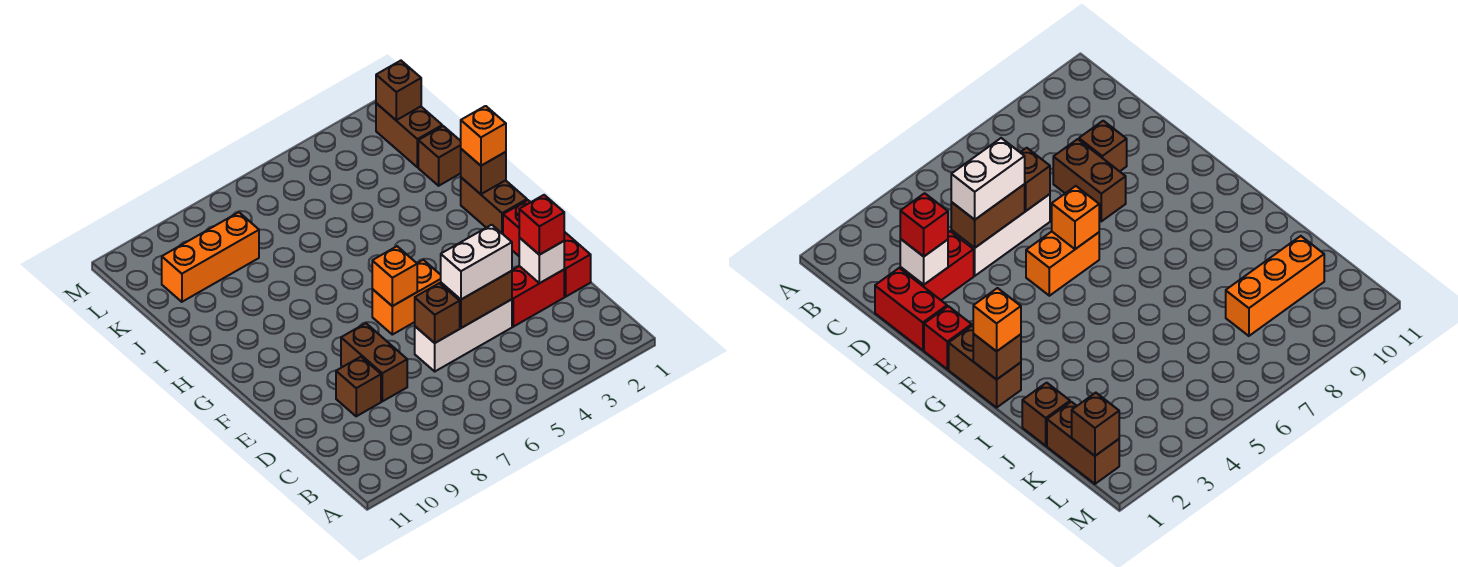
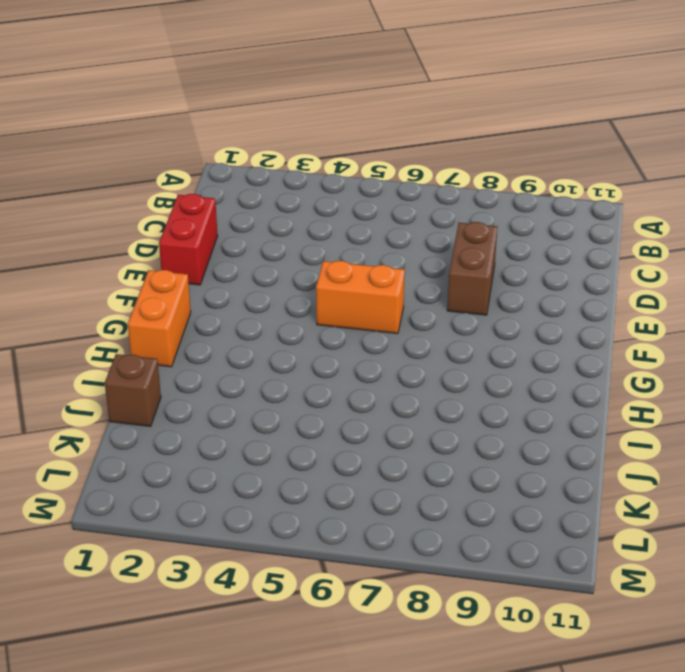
orange 1x2 brick [128,270,191,367] -> brown 1x2 brick [461,178,527,234]
none -> red 1x2 brick [512,266,564,327]
none -> white 1x3 brick [415,299,512,371]
none -> brown 1x1 brick [336,357,381,416]

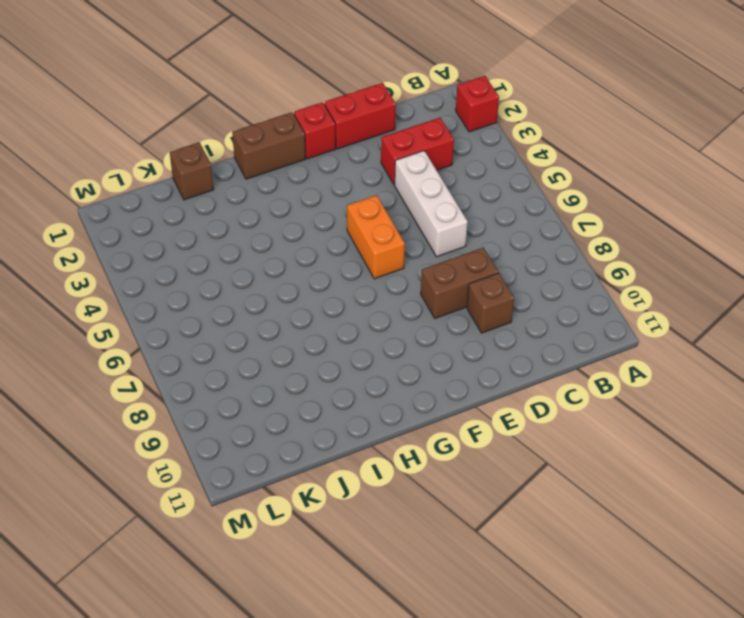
red 1x1 brick [456,76,499,132] -> red 1x1 brick moved to [519,195,564,255]
red 1x2 brick [381,118,454,185] -> red 1x2 brick turned to [512,266,564,327]
none -> brown 1x2 brick [376,103,442,167]
none -> orange 1x3 brick [162,212,259,302]
none -> white 1x1 brick [519,238,564,283]

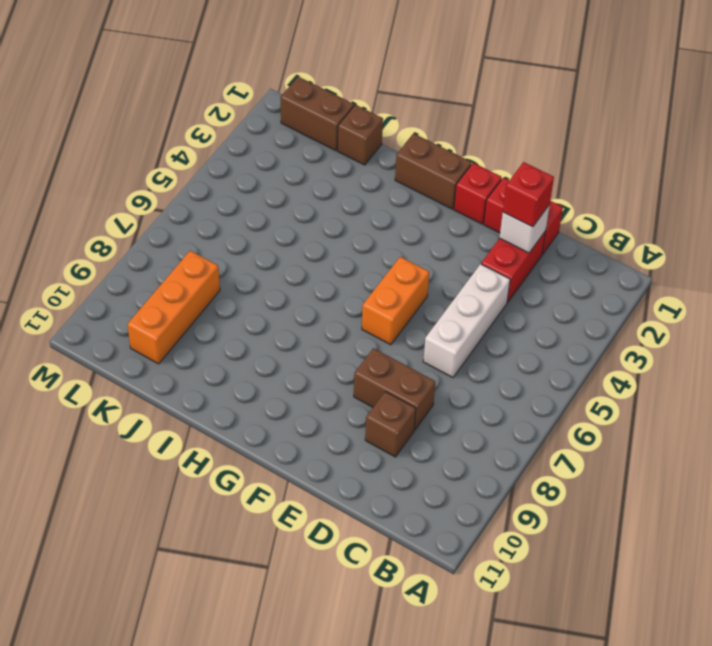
none -> brown 1x2 brick [441,271,512,328]
none -> brown 1x1 brick [415,283,460,343]
none -> orange 1x1 brick [372,246,417,306]

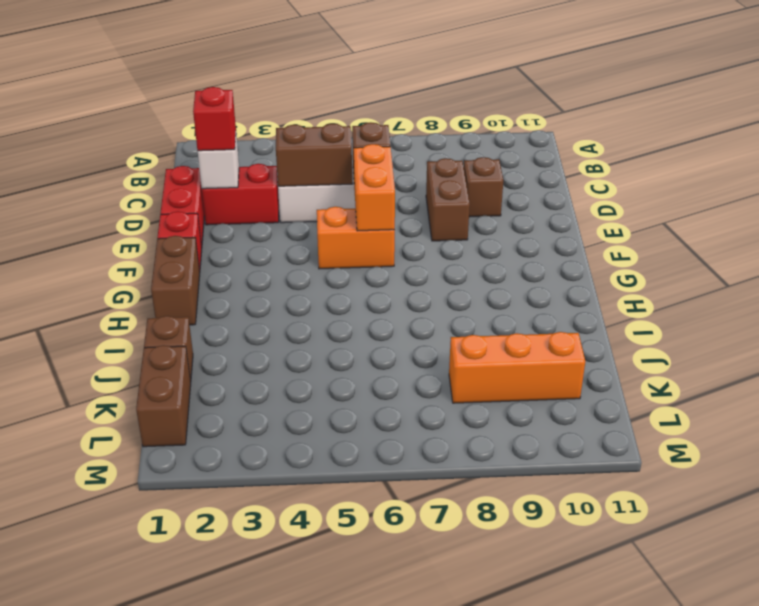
orange 1x2 brick [354,144,395,231] -> orange 1x1 brick [372,246,417,306]
none -> brown 1x1 brick [461,149,506,194]
none -> brown 1x1 brick [376,61,421,120]
none -> white 1x2 brick [441,225,512,299]

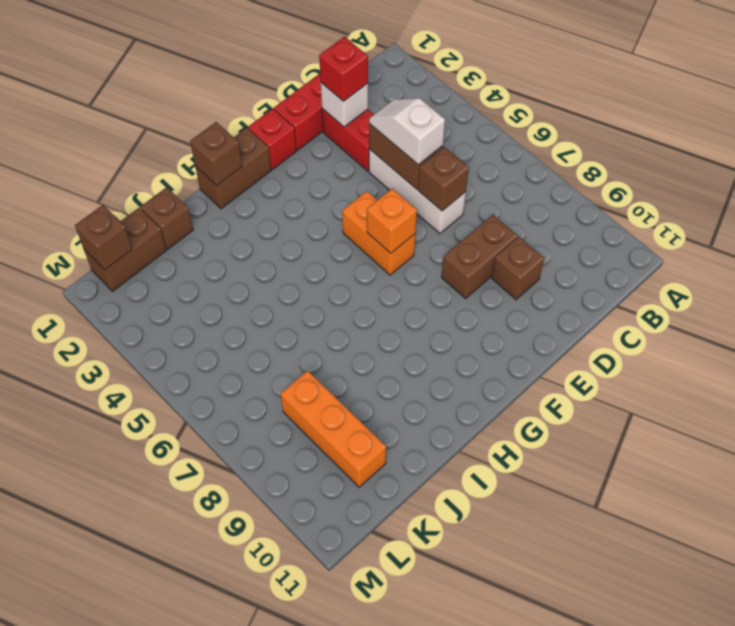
white 1x2 slope [369,98,445,165] -> white 1x2 brick [441,225,512,299]
none -> orange 1x1 brick [461,106,506,166]

